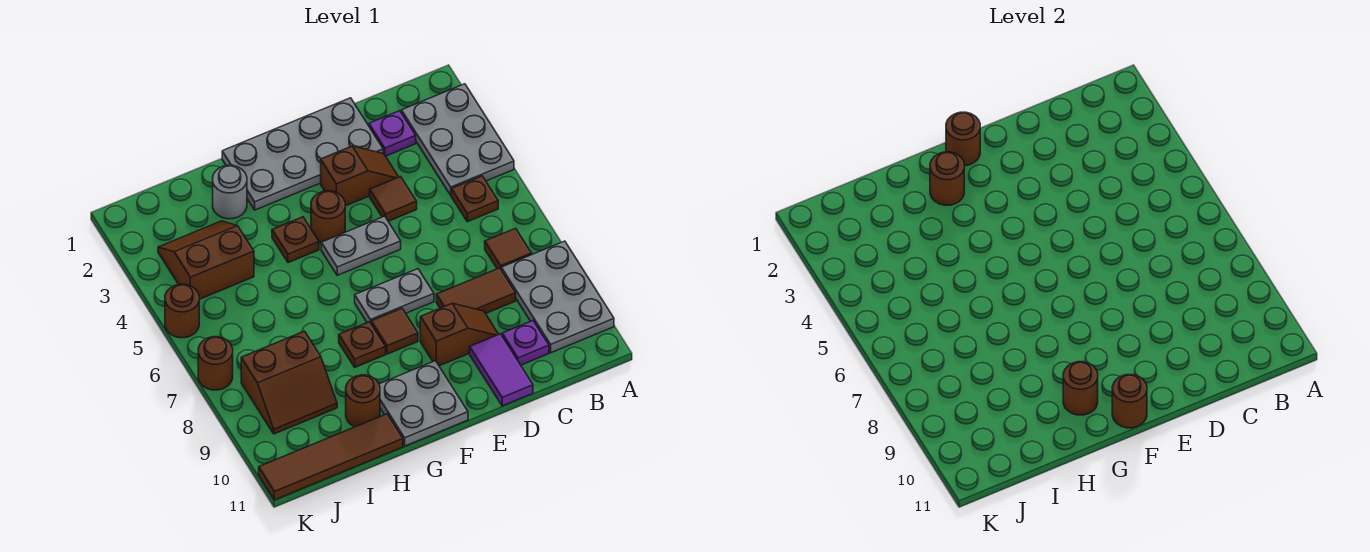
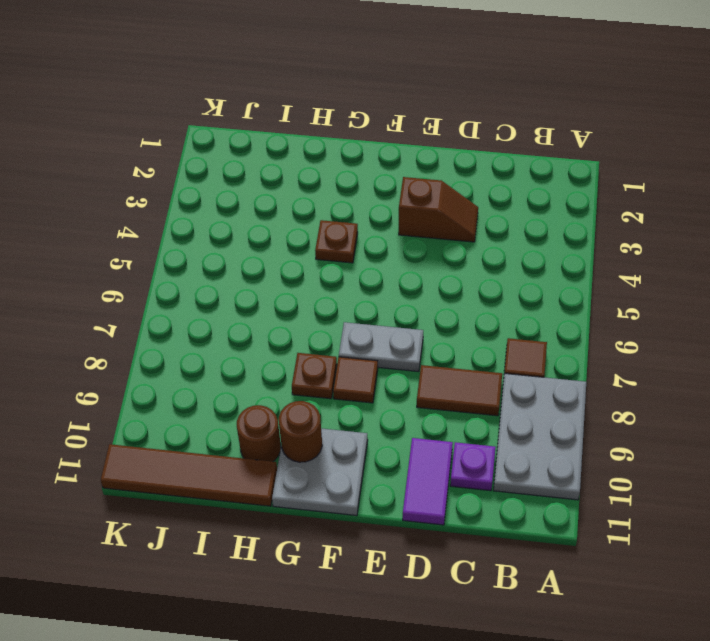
none -> grey 2x3 plate [401,84,514,195]
none -> brown 1x1 plate [451,176,498,222]
none -> purple 1x1 plate [369,111,416,156]
none -> grey 2x4 plate [222,98,383,210]

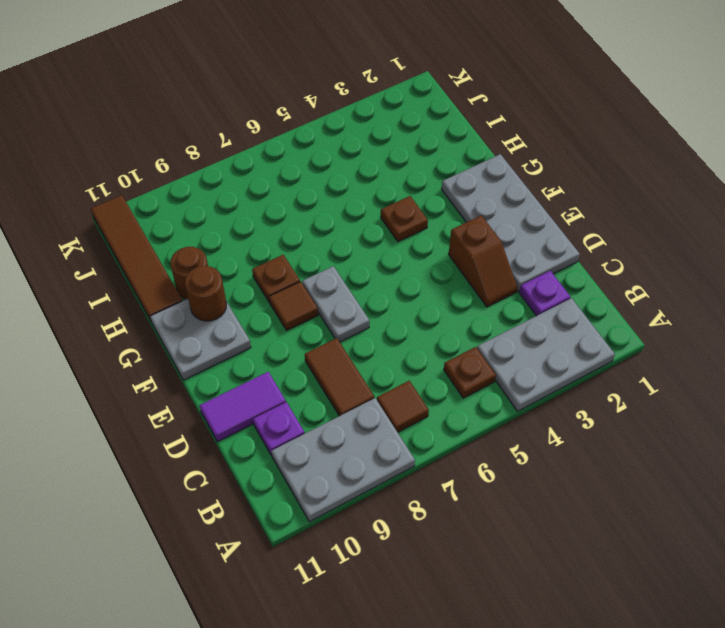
none -> brown 1x1 tile [370,177,417,221]
none -> brown 1x2 slope [420,303,499,366]
none -> grey 1x2 plate [321,216,401,275]
none -> brown 1x1 round brick [311,191,345,243]

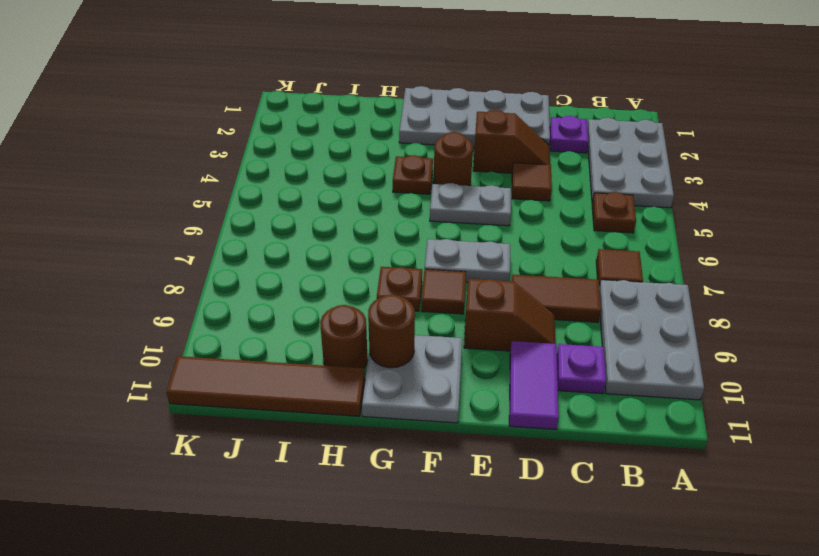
none -> grey 1x1 round brick [213,165,247,219]
none -> brown 2x2 slope [158,221,254,299]
none -> brown 2x2 slope [241,331,337,434]
none -> brown 1x1 round brick [165,284,199,338]

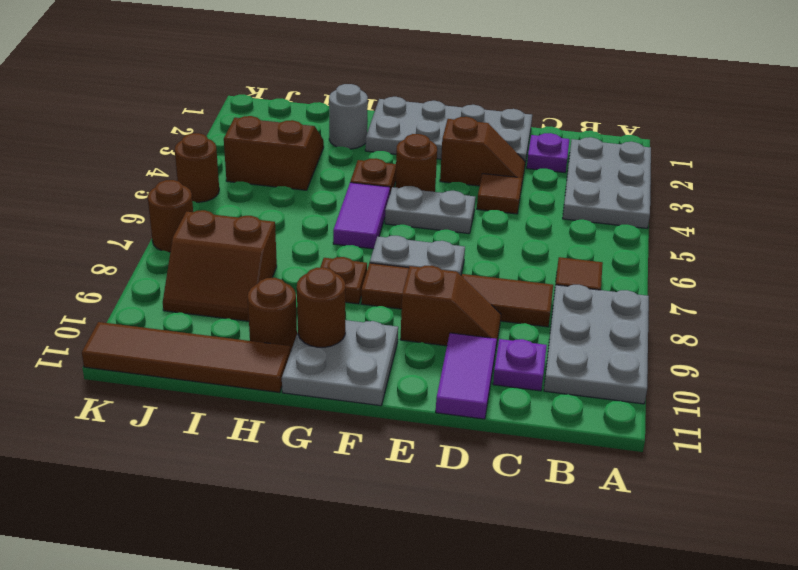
purple 1x2 tile [333,183,390,249] -> none
none -> brown 1x1 plate [451,176,498,222]
none -> brown 1x1 round brick [946,112,980,166]
none -> brown 1x1 round brick [1112,375,1147,428]
none -> brown 1x1 round brick [930,152,964,205]

